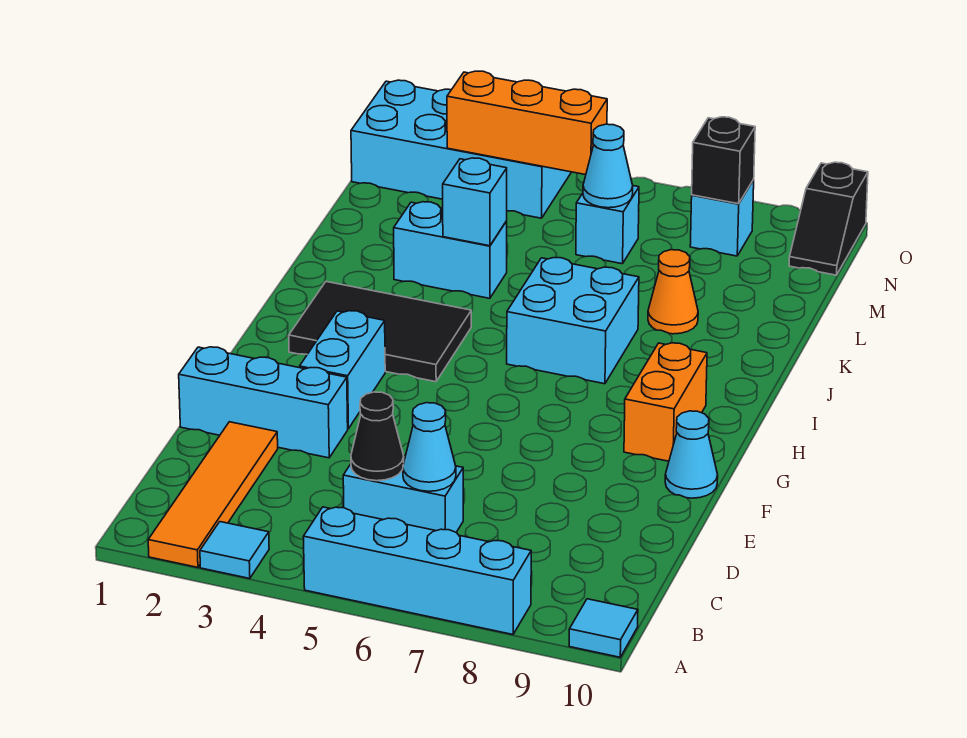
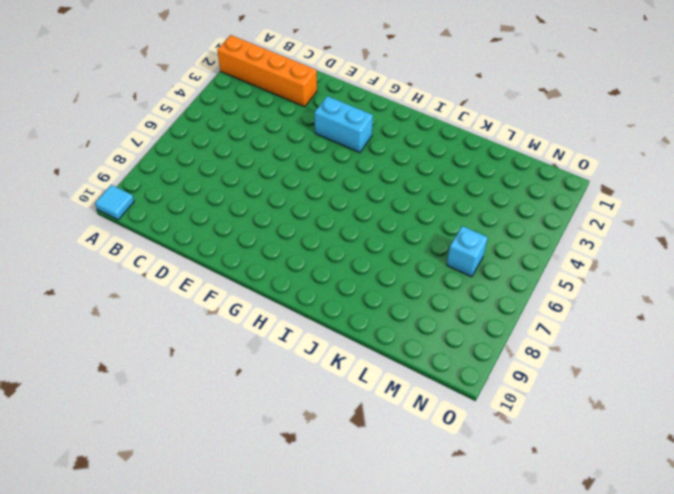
orange 1x4 brick [217,35,317,107] -> orange 1x4 tile [148,422,278,567]
none -> cyan 1x1 tile [200,522,269,579]
none -> cyan 1x4 brick [303,507,531,635]
none -> cyan 1x2 brick [343,455,463,532]

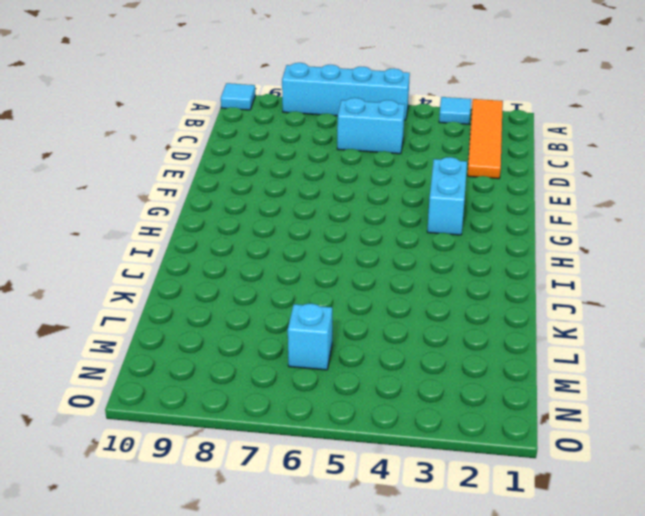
none -> cyan 1x3 brick [179,347,348,458]
none -> cyan 1x1 cone [665,411,718,498]
none -> orange 1x2 brick [624,343,707,461]

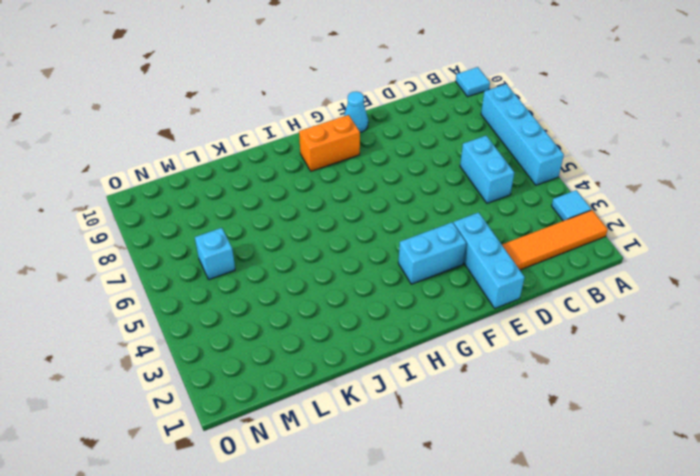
none -> black 2x3 tile [289,282,471,382]
none -> cyan 2x2 brick [507,258,639,384]
none -> cyan 1x2 brick [394,202,507,298]

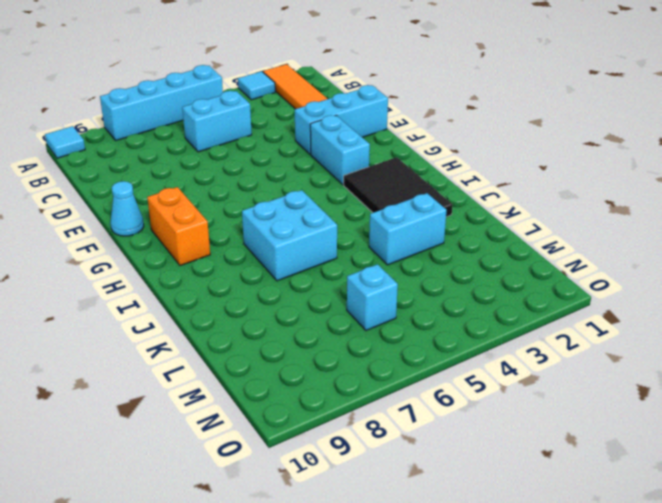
black 2x3 tile [344,157,452,217] -> black 2x3 tile turned to [289,282,471,382]
none -> orange 1x1 cone [648,249,698,334]
none -> cyan 2x4 brick [351,80,571,218]
none -> cyan 1x1 brick [690,180,754,256]

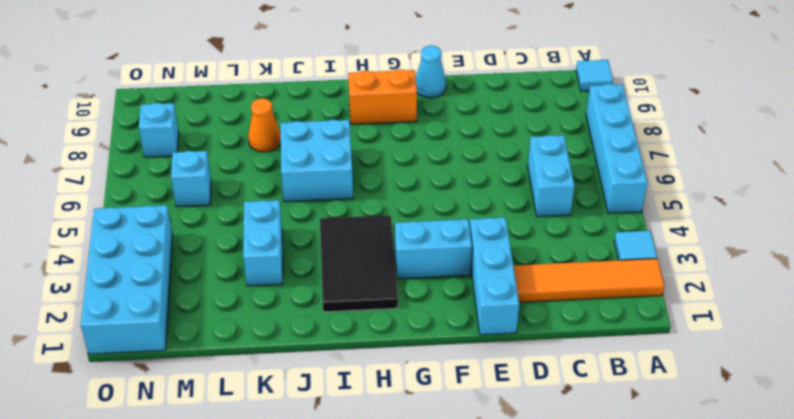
none -> black 1x2 slope [789,162,868,275]
none -> black 1x1 cone [351,392,404,481]
none -> cyan 1x1 cone [403,403,456,491]

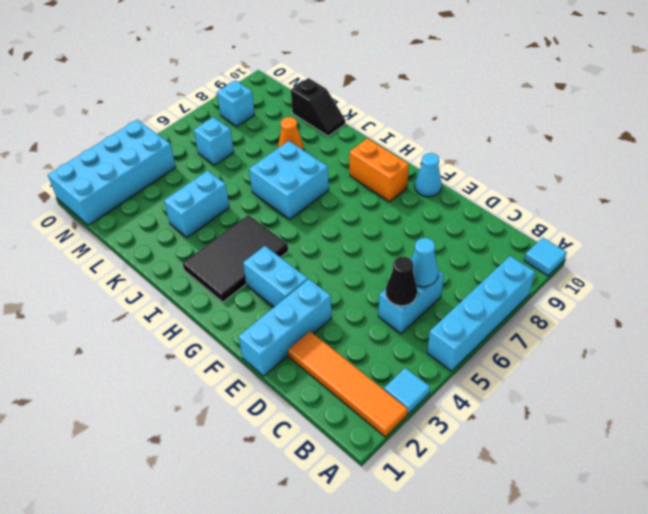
black 1x2 slope [291,78,345,136] -> black 1x2 slope moved to [789,162,868,275]
none -> cyan 1x1 brick [443,158,507,246]
none -> cyan 1x1 cone [583,124,633,208]
none -> orange 1x3 brick [447,71,607,175]

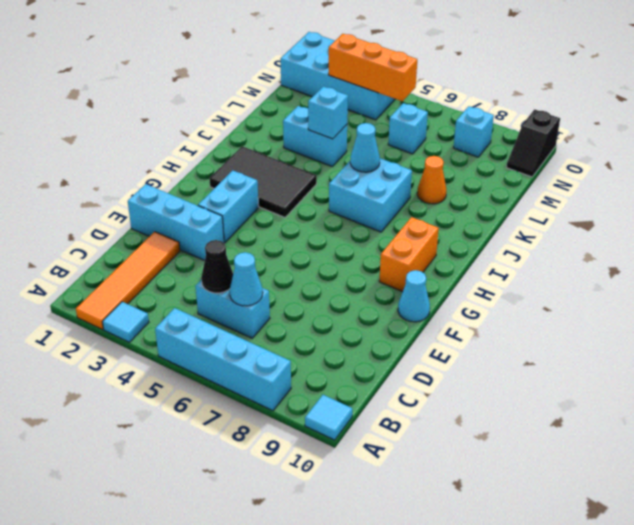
cyan 1x1 cone [350,123,380,172] -> cyan 1x1 cone moved to [583,124,633,208]
none -> black 1x1 brick [692,117,755,204]

